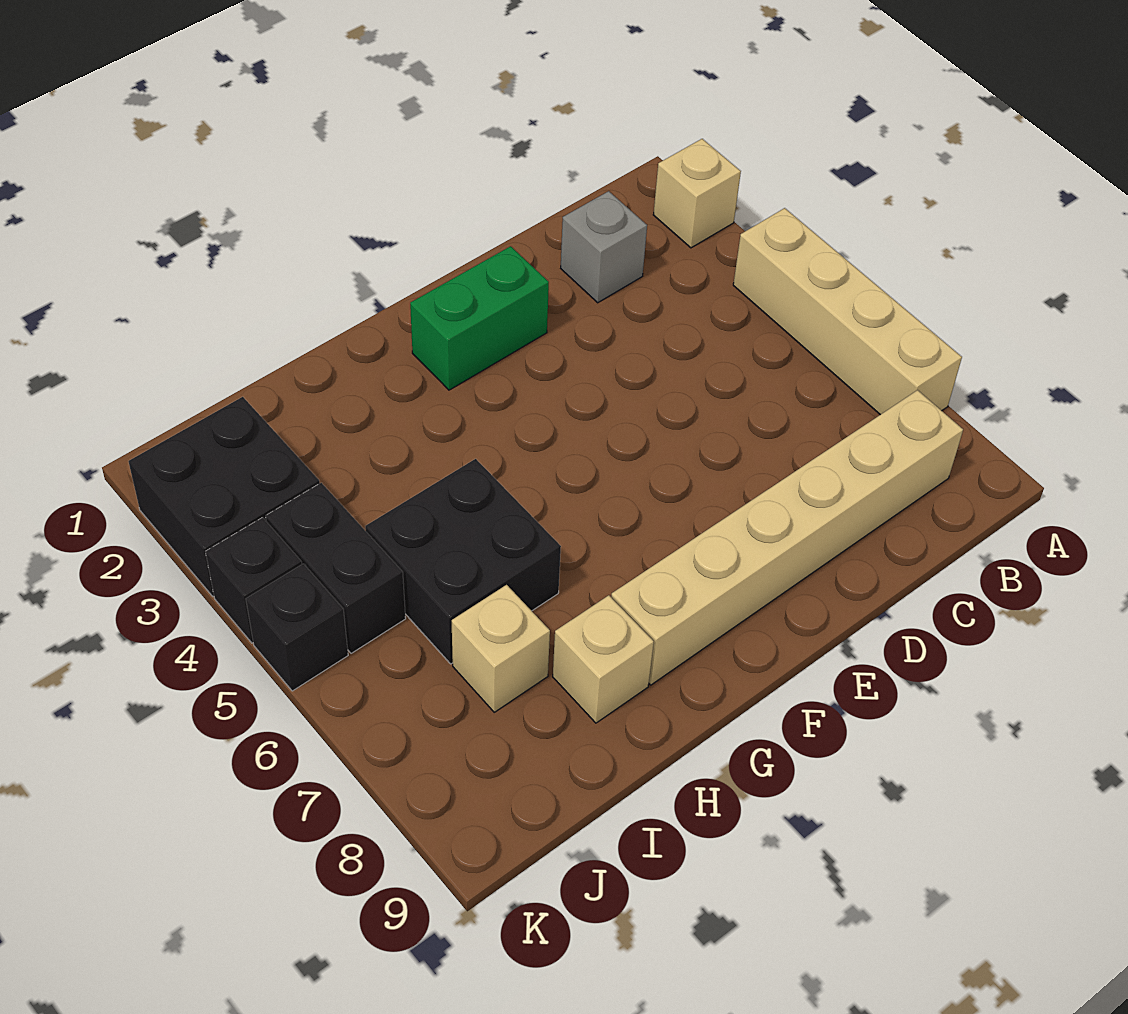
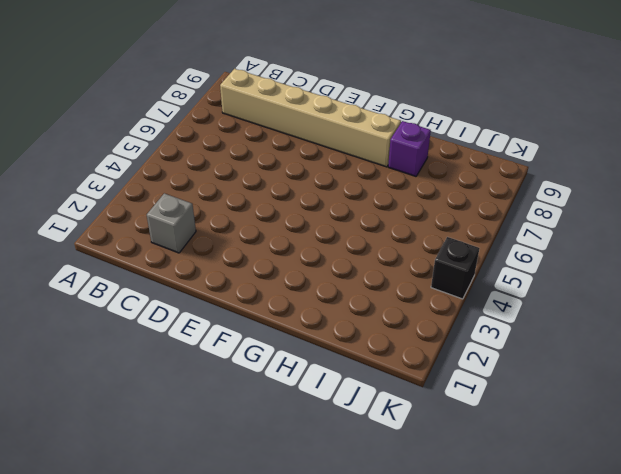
purple 1x1 brick [388,121,431,176] -> tan 1x1 brick [553,595,654,723]
none -> tan 1x1 brick [653,139,741,248]
none -> tan 1x4 brick [733,208,962,415]
none -> green 1x2 brick [410,246,549,390]

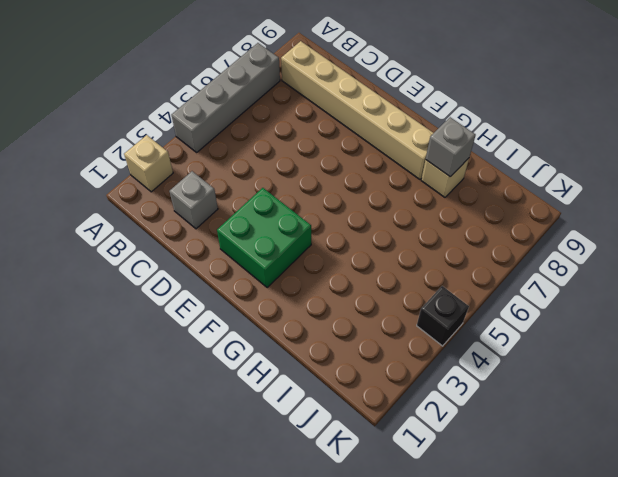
grey 1x4 brick [171,43,280,152] -> tan 1x4 brick [733,208,962,415]
green 2x2 brick [217,188,311,287] -> green 1x2 brick [410,246,549,390]
grey 1x1 brick [426,117,476,176] -> none
none -> black 2x2 brick [365,459,561,664]
none -> tan 1x1 brick [452,585,550,712]
none -> black 2x2 brick [129,397,320,596]

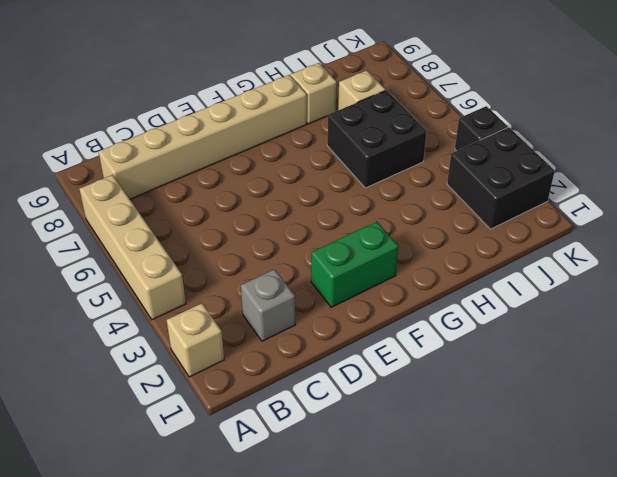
none -> black 1x2 brick [266,483,406,653]
none -> black 1x1 brick [246,564,348,691]

